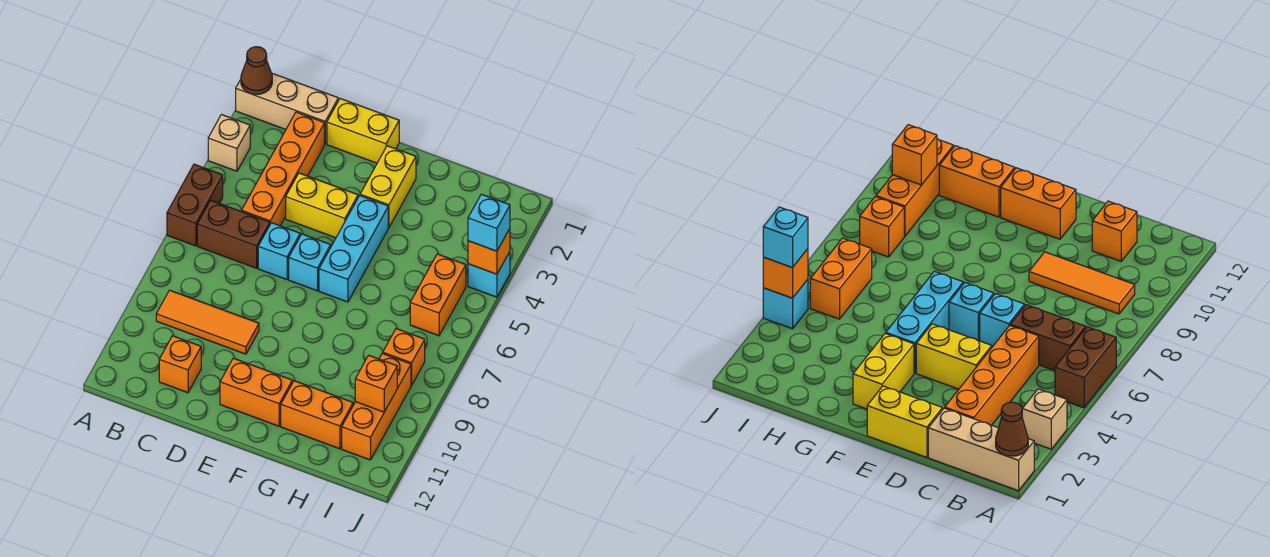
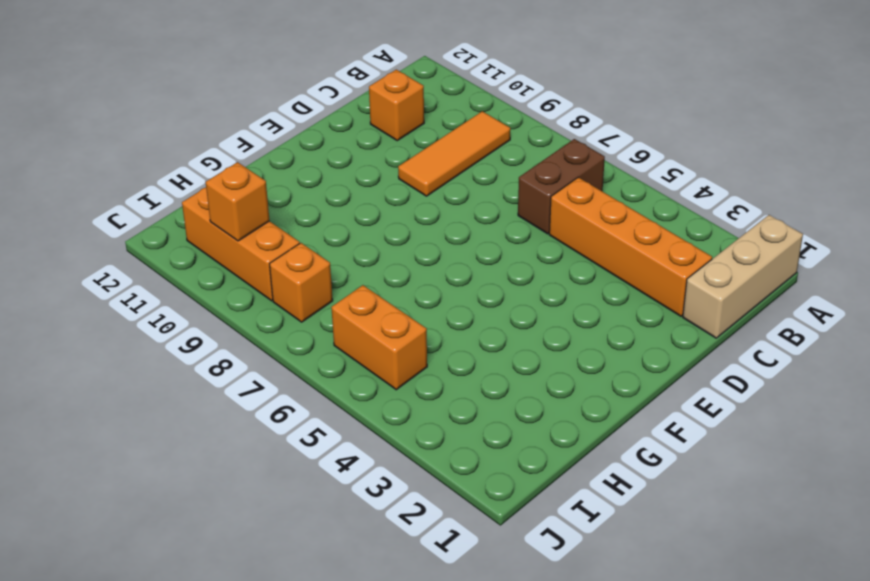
none -> tan 1x1 brick [208,115,250,171]
none -> brown 1x2 brick [167,164,223,246]
none -> yellow 1x2 brick [327,99,399,163]

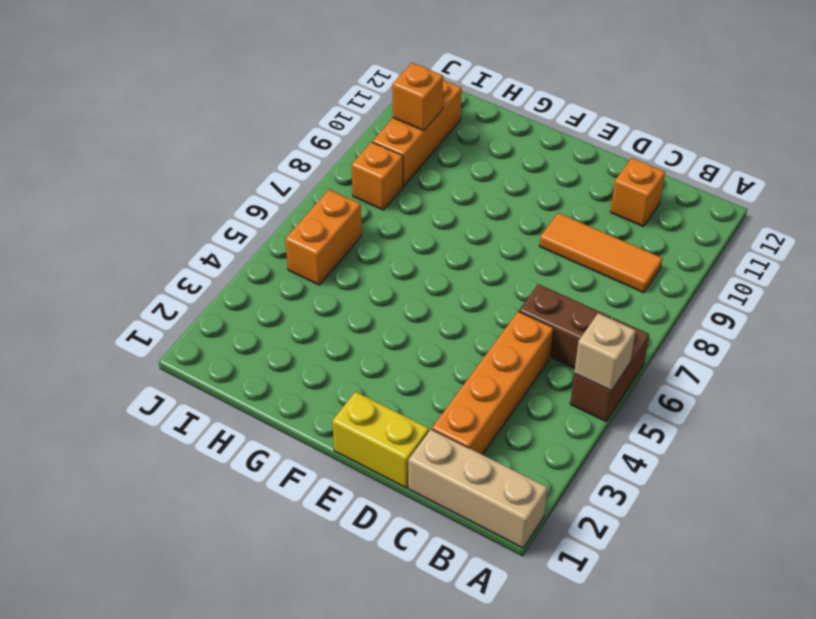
tan 1x1 brick [574,313,636,391] -> tan 1x1 brick moved to [208,115,250,171]
none -> yellow 1x2 brick [286,173,358,238]
none -> cyan 1x1 brick [258,223,300,280]
none -> cyan 1x1 brick [289,234,331,291]

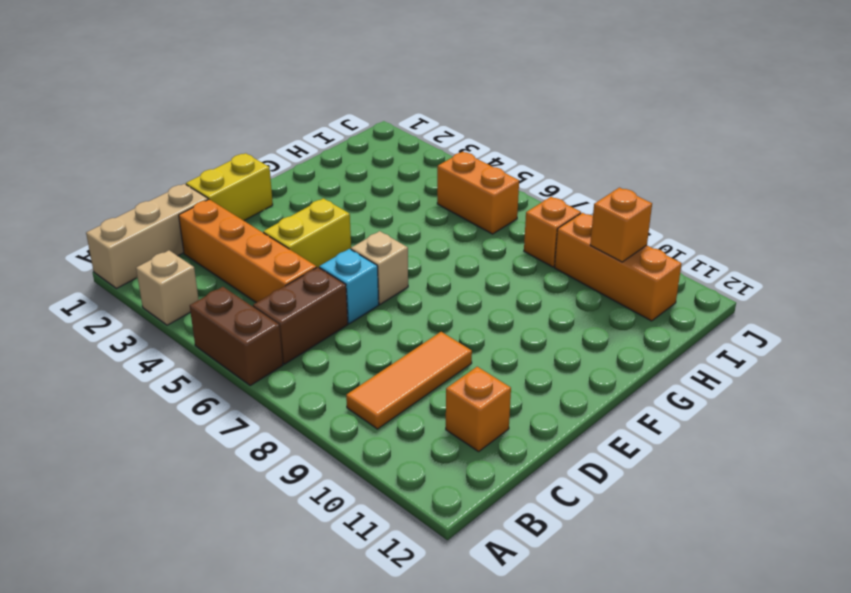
tan 1x1 brick [351,231,408,304] -> cyan 1x1 brick [289,234,331,291]
none -> orange 1x2 brick [220,358,292,426]
none -> yellow 1x2 brick [360,146,416,227]
none -> cyan 1x3 brick [319,196,388,302]

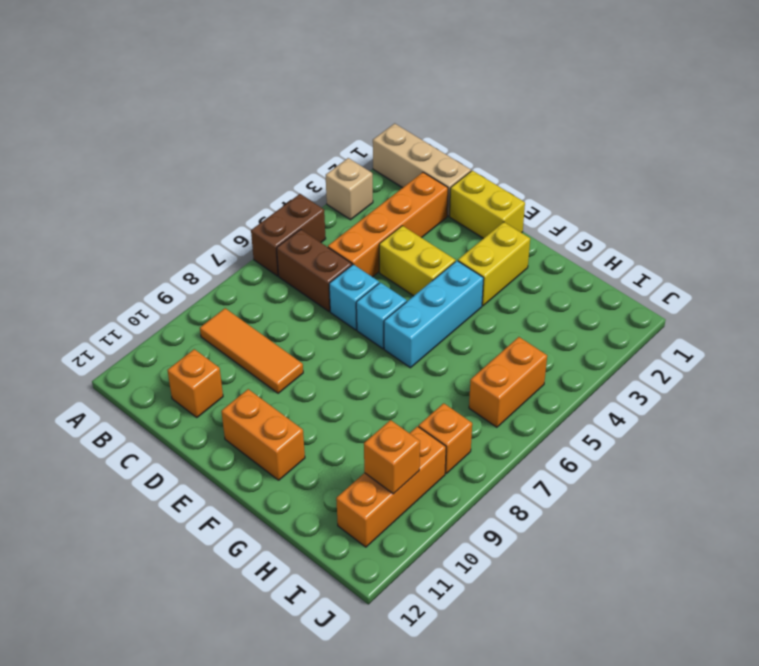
none -> orange 1x2 brick [281,381,353,449]
none -> cyan 1x1 brick [468,252,510,297]
none -> brown 1x1 cone [241,47,272,94]

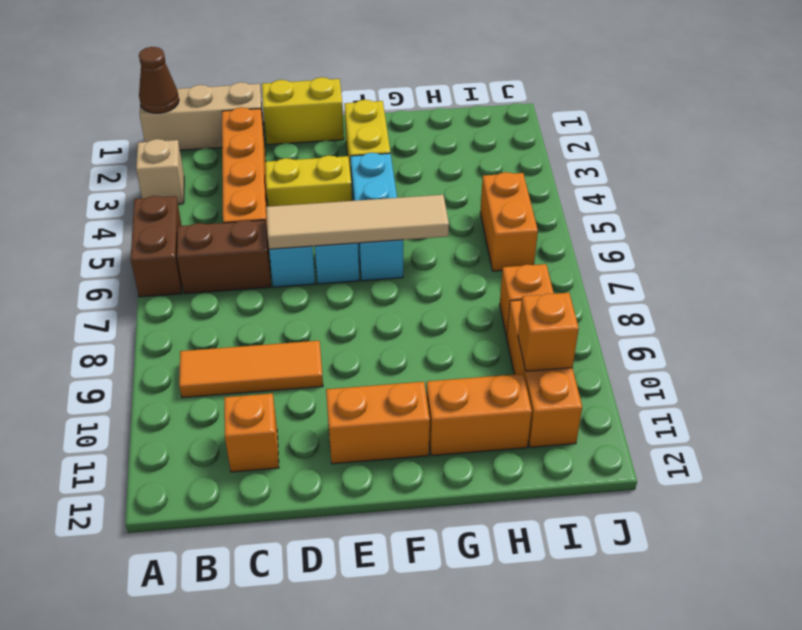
tan 1x4 tile [266,195,449,249] -> none
none -> cyan 1x1 brick [468,252,510,297]
none -> orange 1x1 brick [468,229,510,274]
none -> cyan 1x1 brick [468,194,510,251]

